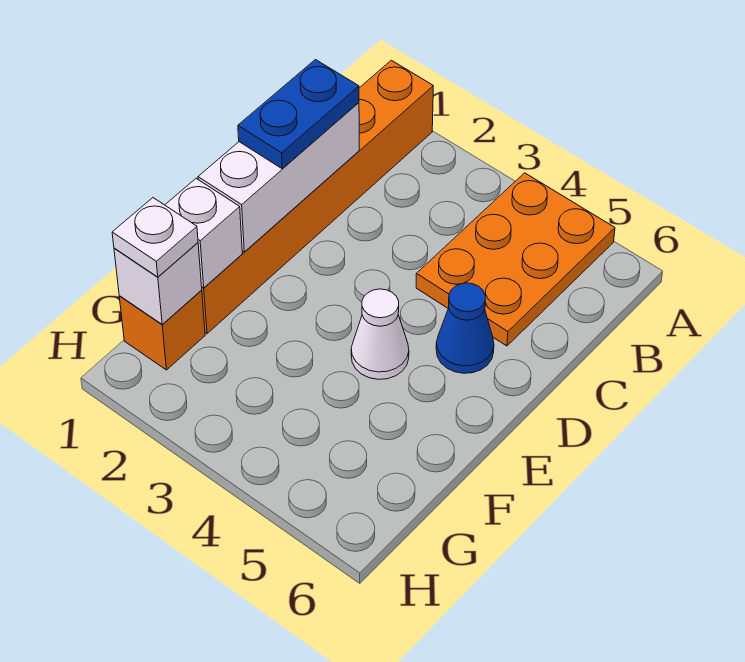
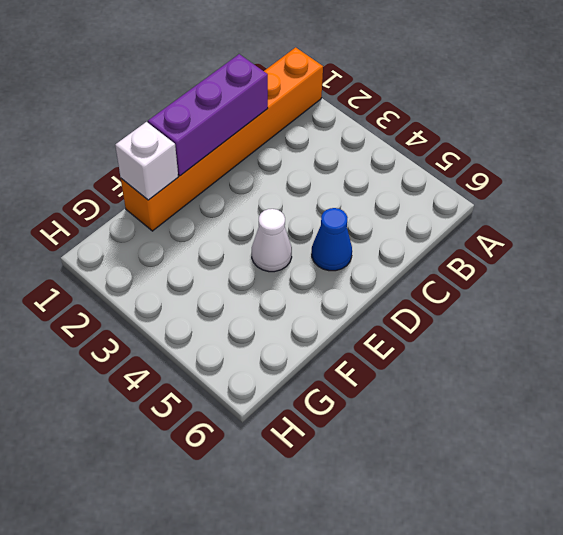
purple 1x3 brick [148,54,268,176] -> white 1x3 brick [198,103,359,252]
none -> orange 2x3 plate [416,173,615,346]
none -> orange 1x1 brick [119,290,205,370]

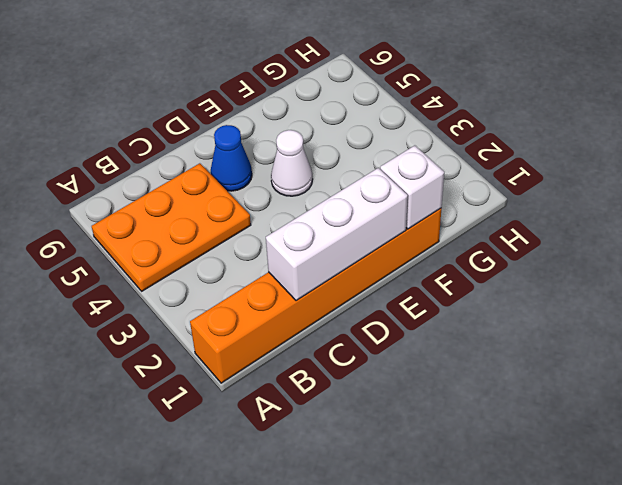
none -> orange 1x1 brick [119,290,205,370]
none -> white 1x1 brick [114,243,202,325]

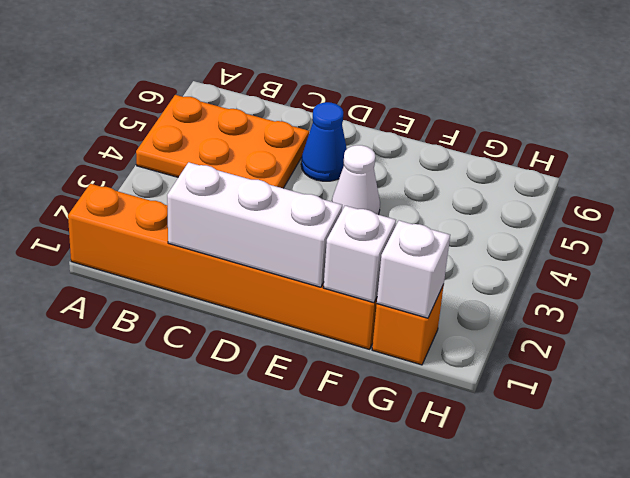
none -> blue 1x2 plate [238,60,359,169]
none -> white 1x1 plate [112,198,198,277]

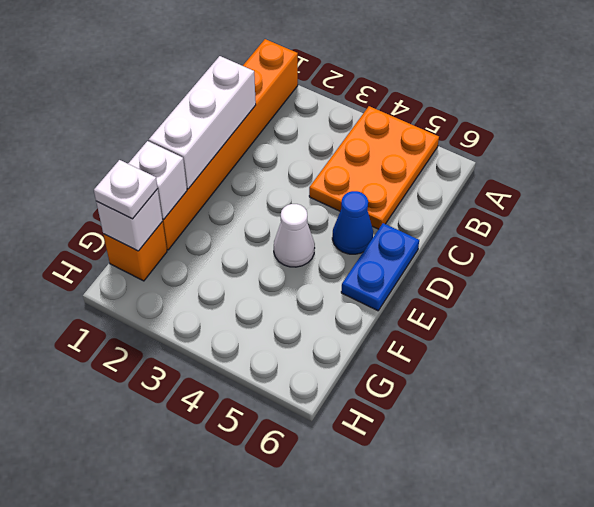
blue 1x2 plate [341,223,419,311] -> blue 1x2 plate moved to [238,60,359,169]

